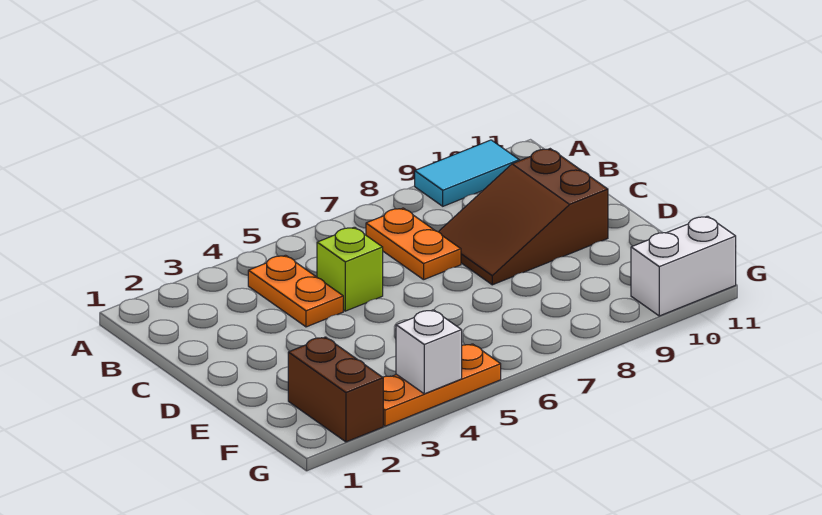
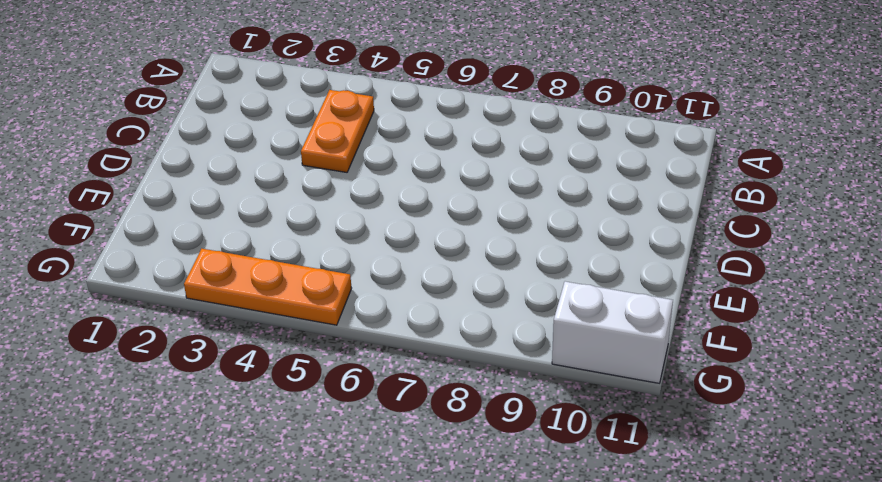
none -> cyan 1x2 tile [415,140,519,206]
none -> orange 1x2 plate [366,208,461,280]

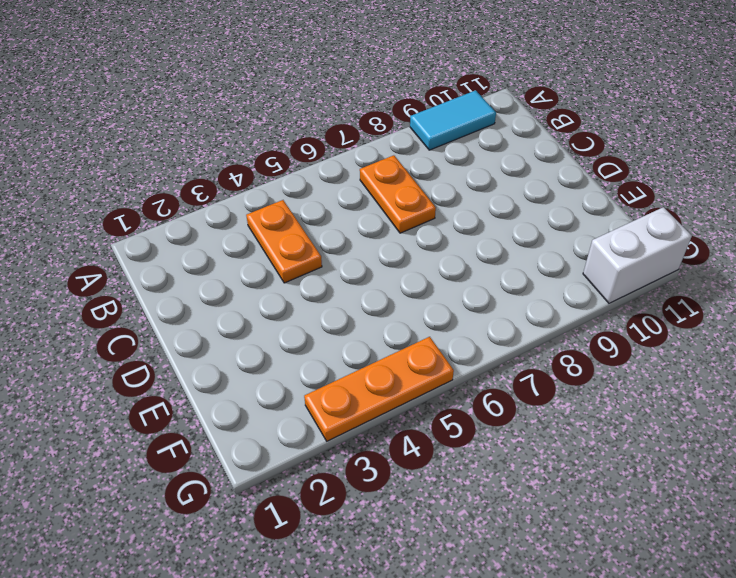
none -> lime 1x1 brick [317,227,383,311]
none -> brown 2x3 slope [439,149,608,285]

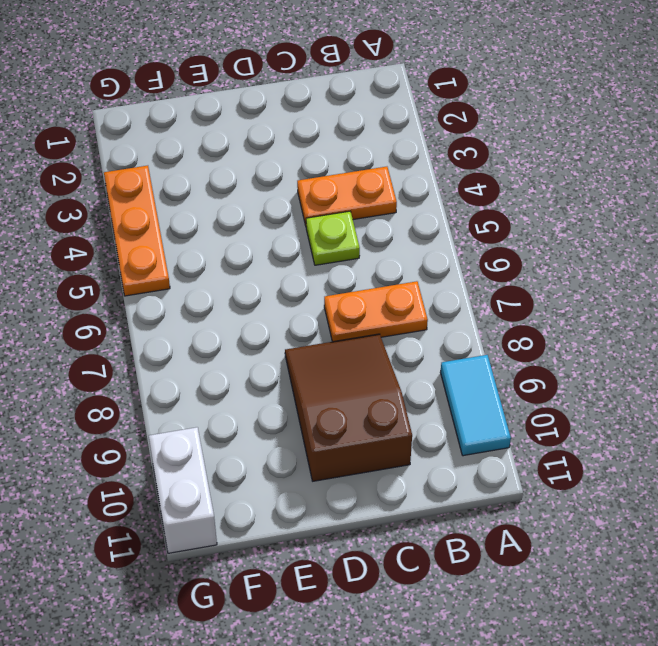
lime 1x1 plate [306,211,360,265] -> lime 1x1 brick [317,227,383,311]
none -> brown 1x2 brick [288,337,383,442]
none -> white 1x1 brick [396,310,462,394]

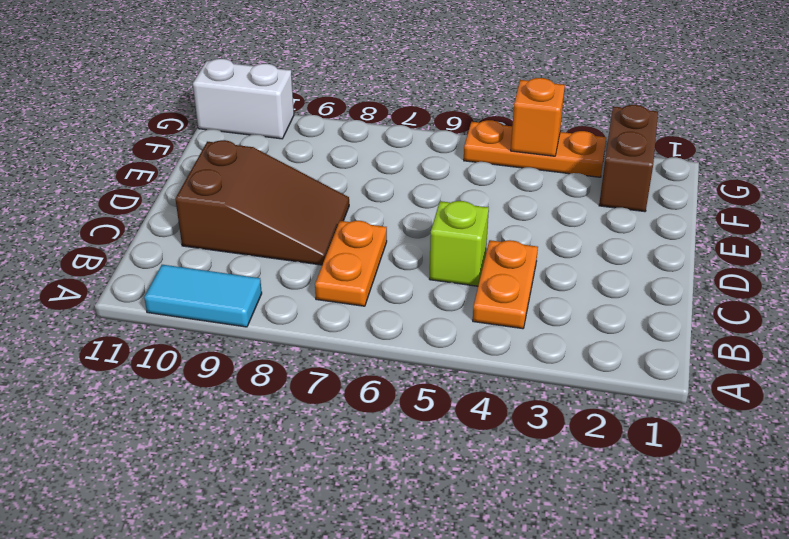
orange 1x1 brick [511,78,565,156] -> white 1x1 brick [396,310,462,394]

